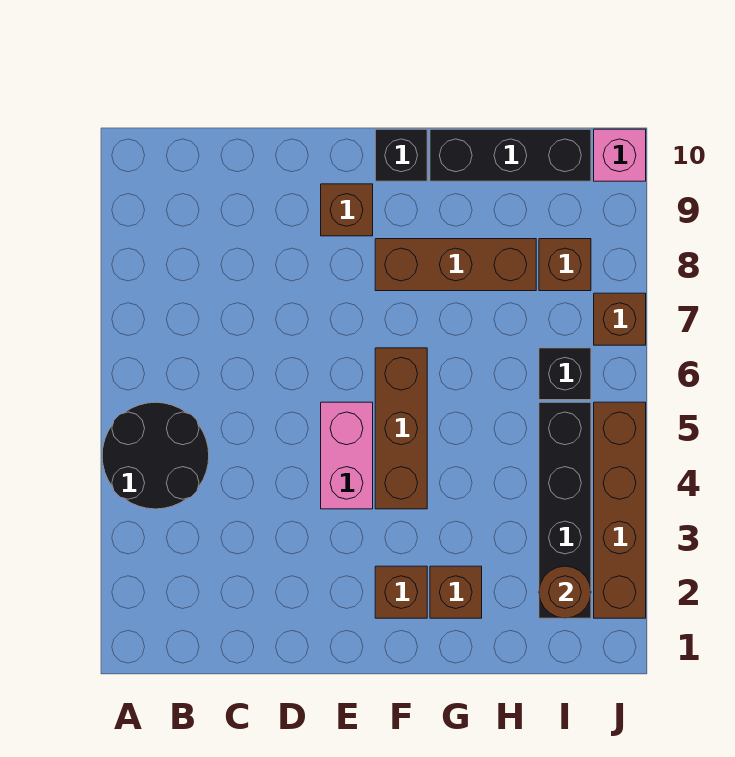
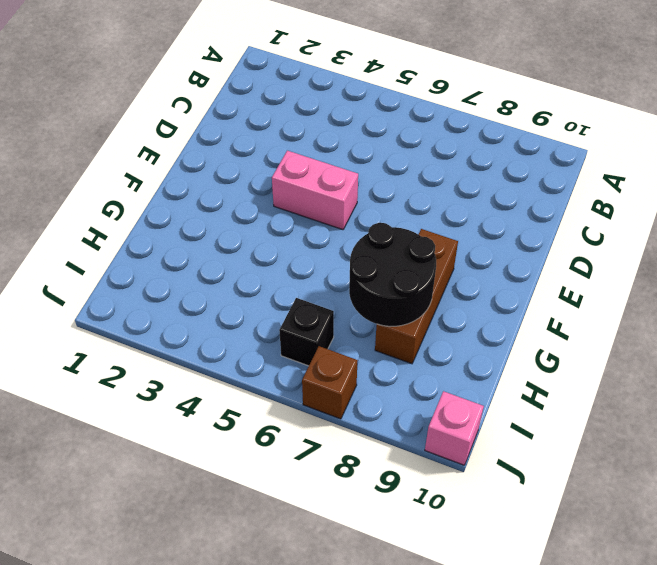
black 2x2 round brick [349,223,436,326] -> black 2x2 round brick moved to [102,402,209,509]
none -> brown 1x1 brick [321,184,373,236]
none -> brown 1x1 brick [375,566,427,618]
none -> brown 1x3 brick [375,348,427,509]

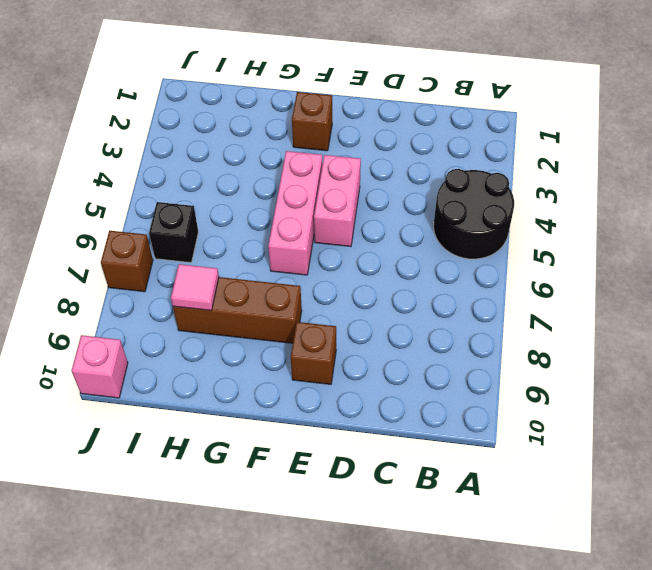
pink 1x3 brick [268,151,322,275] -> brown 1x3 brick [375,348,427,509]
pink 1x1 tile [171,264,219,310] -> none
none -> black 1x1 brick [375,129,427,181]
none -> brown 1x1 brick [430,566,482,618]
none -> black 1x3 brick [430,129,591,181]

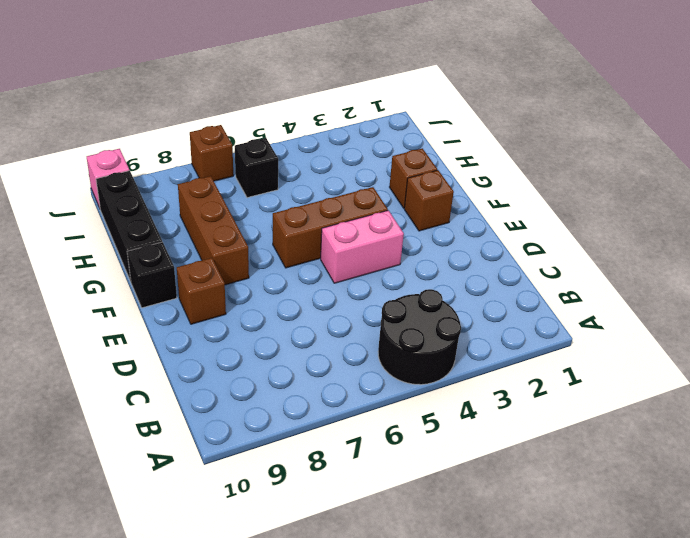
none -> black 1x4 brick [539,402,591,618]
none -> brown 1x1 brick [539,239,591,291]
none -> brown 1x4 brick [594,402,646,618]

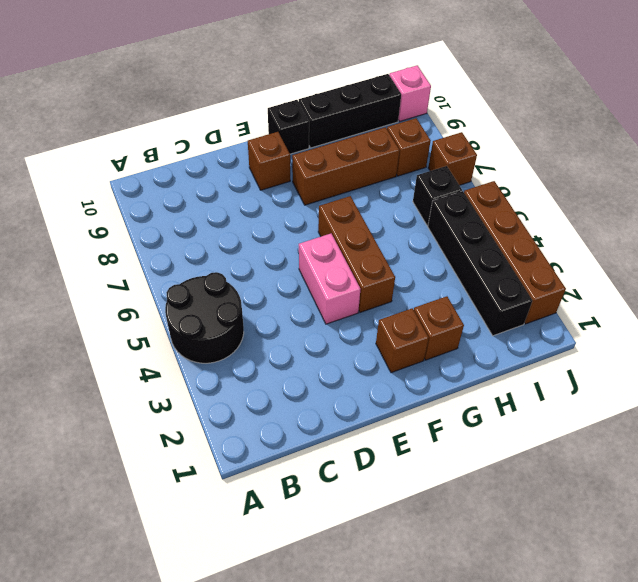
none -> brown 1x1 round brick [539,566,591,618]

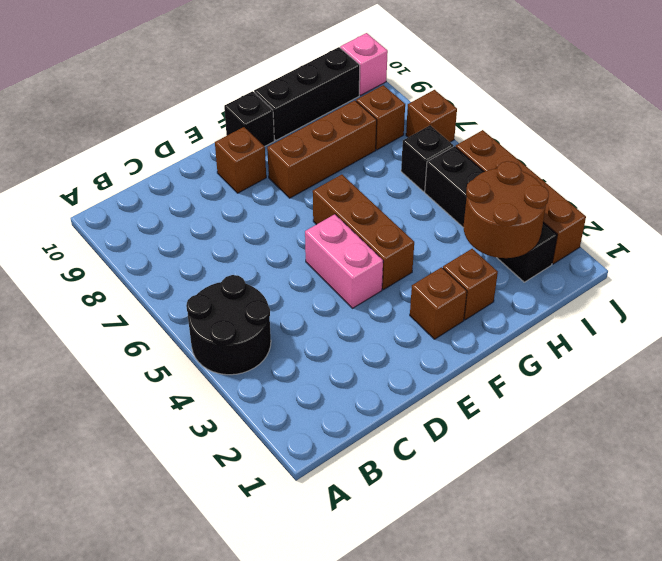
brown 2x2 round brick [464,161,549,258] -> brown 1x1 round brick [539,566,591,618]

